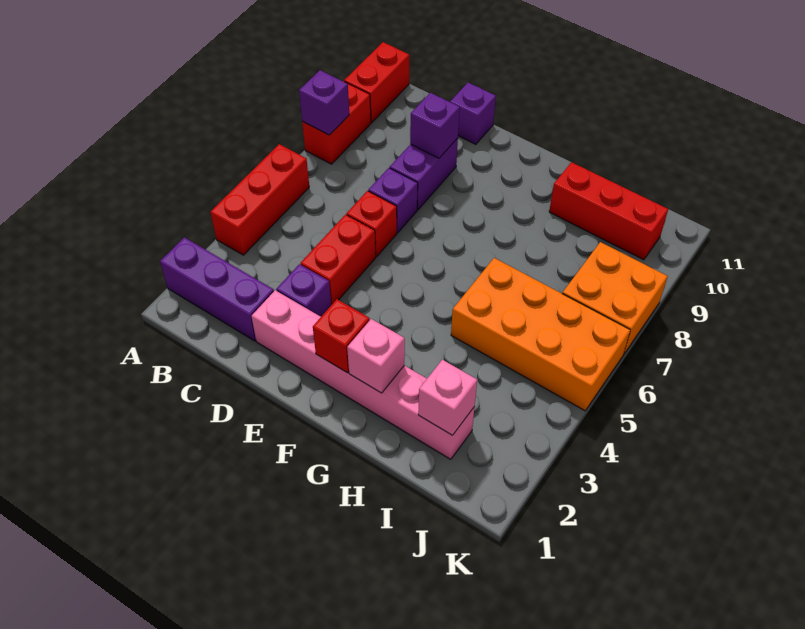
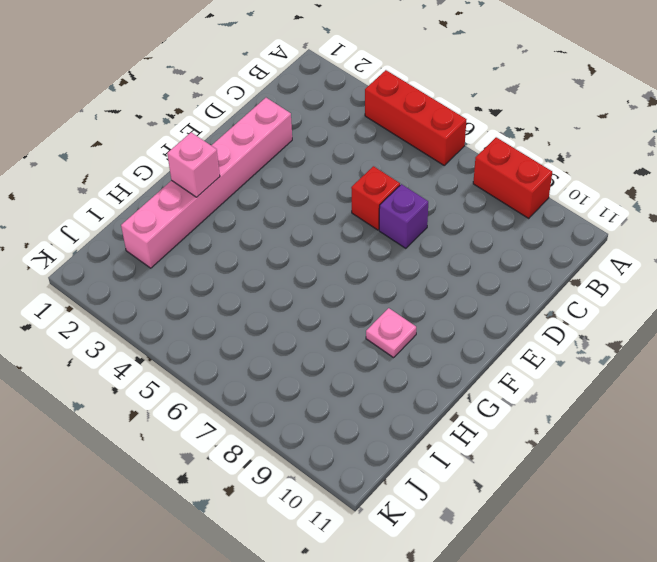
pink 1x1 plate [366,308,416,358] -> none
none -> purple 1x3 brick [160,237,274,341]
none -> red 1x2 brick [344,42,409,122]
none -> purple 1x1 brick [276,264,331,317]

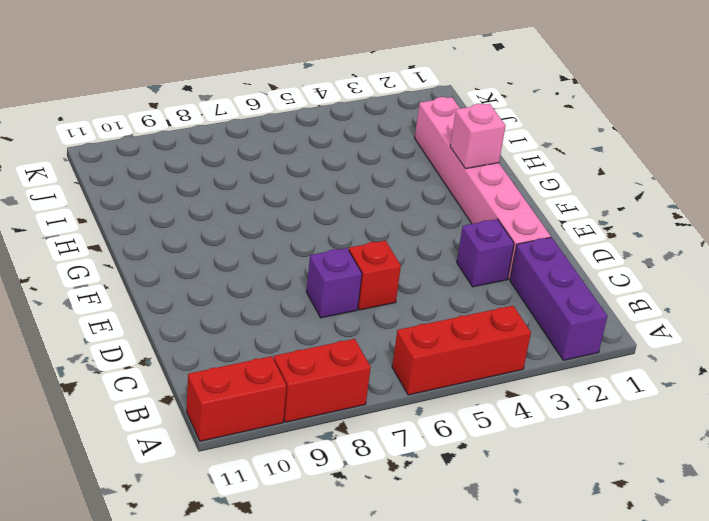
none -> red 1x2 brick [301,215,376,305]
none -> purple 1x2 brick [390,138,458,210]
none -> purple 1x1 brick [450,83,496,144]

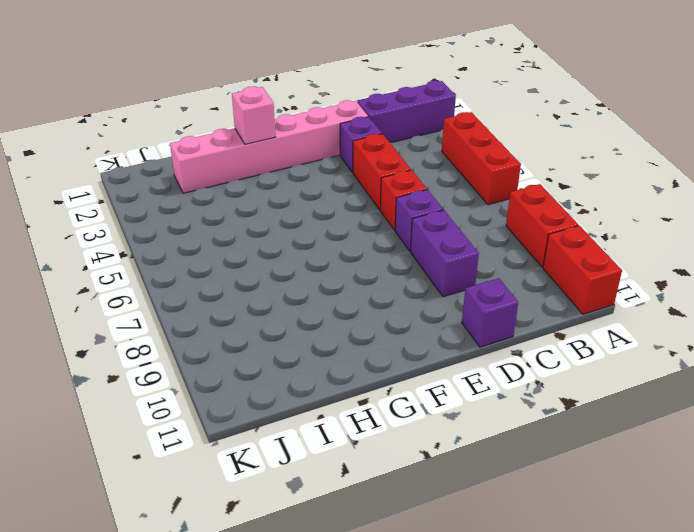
none -> orange 2x4 brick [451,258,630,411]
none -> red 1x3 brick [549,162,668,260]
none -> orange 2x2 brick [562,242,668,354]

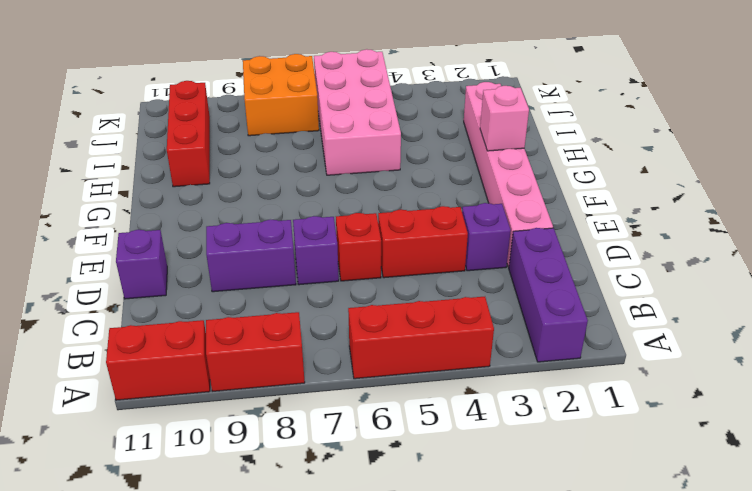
pink 2x4 brick [314,49,401,175] -> orange 2x4 brick [451,258,630,411]
none -> purple 1x1 brick [299,70,349,135]
none -> purple 1x1 brick [410,93,460,158]
none -> red 1x1 brick [313,299,370,373]

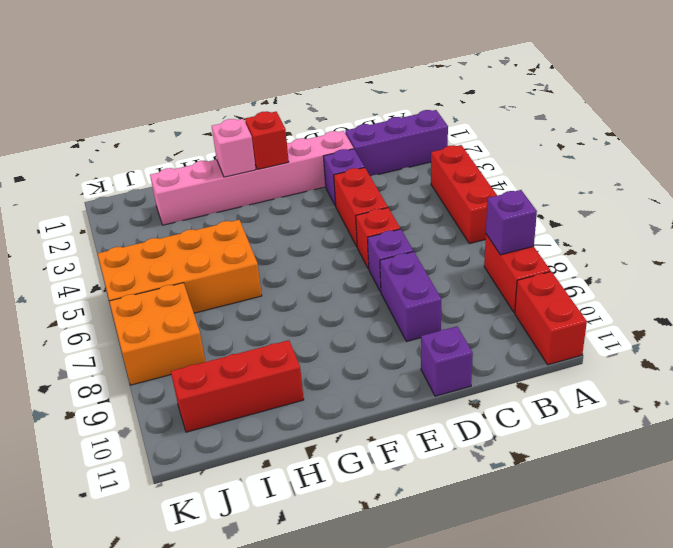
none -> purple 1x1 brick [410,93,460,158]
none -> pink 1x1 brick [418,360,477,435]

